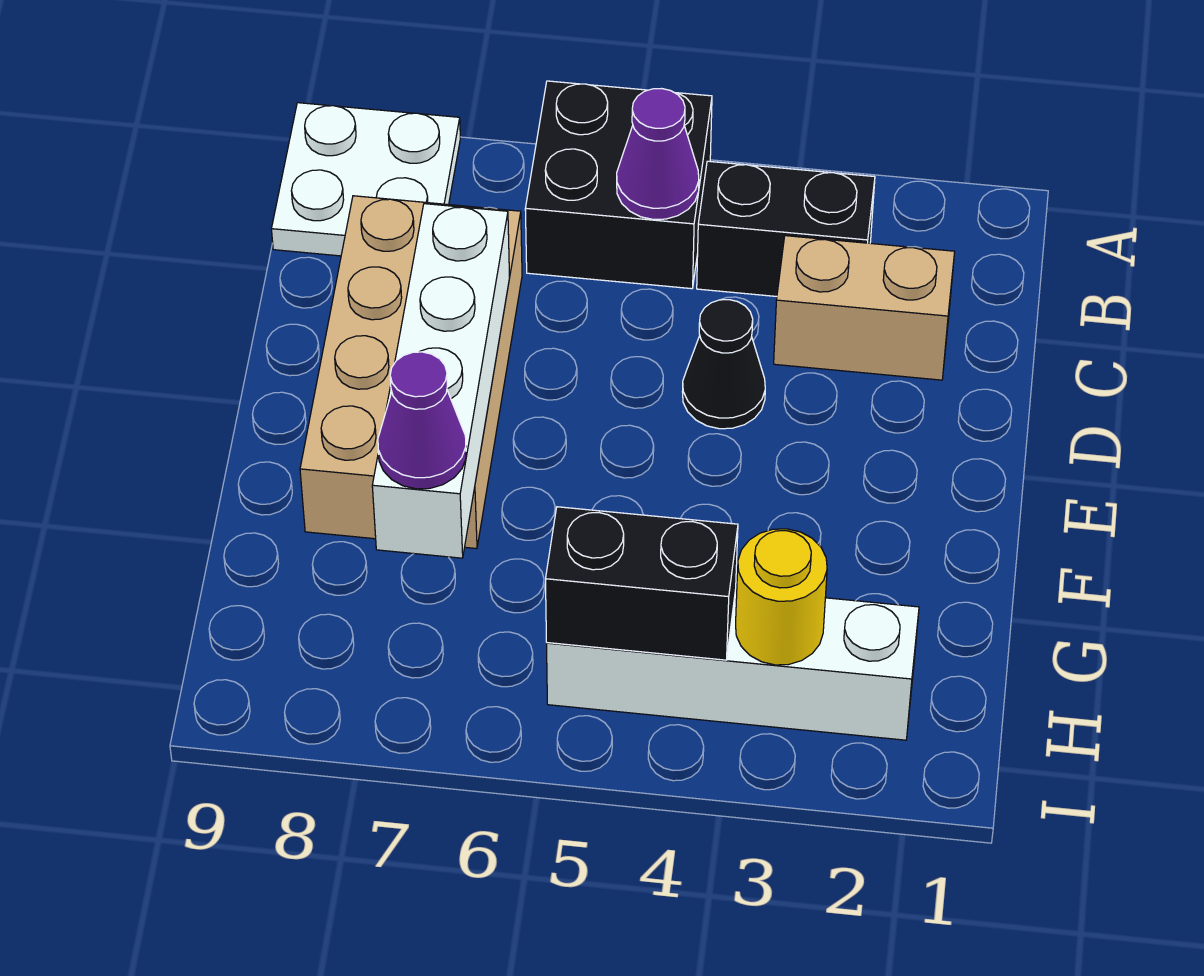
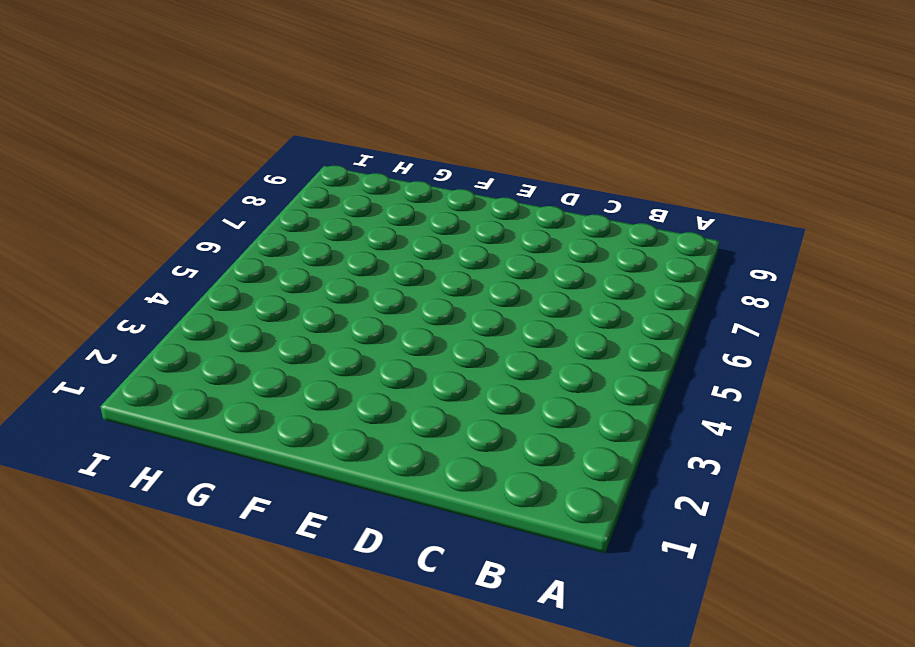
none -> black 2x2 brick [525,81,712,289]
none -> white 2x2 plate [272,103,460,256]
none -> black 1x2 brick [697,161,875,296]

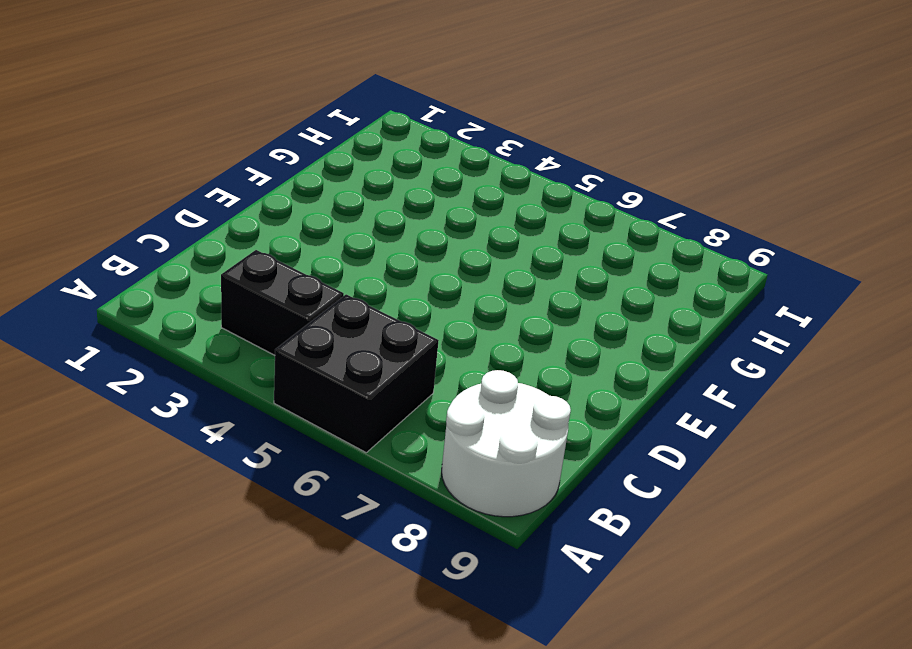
white 2x2 round brick [442,370,571,517] -> white 2x2 plate [272,103,460,256]
none -> tan 1x2 brick [774,236,955,380]
none -> tan 2x4 brick [300,196,522,549]
none -> black 1x1 cone [682,300,765,429]

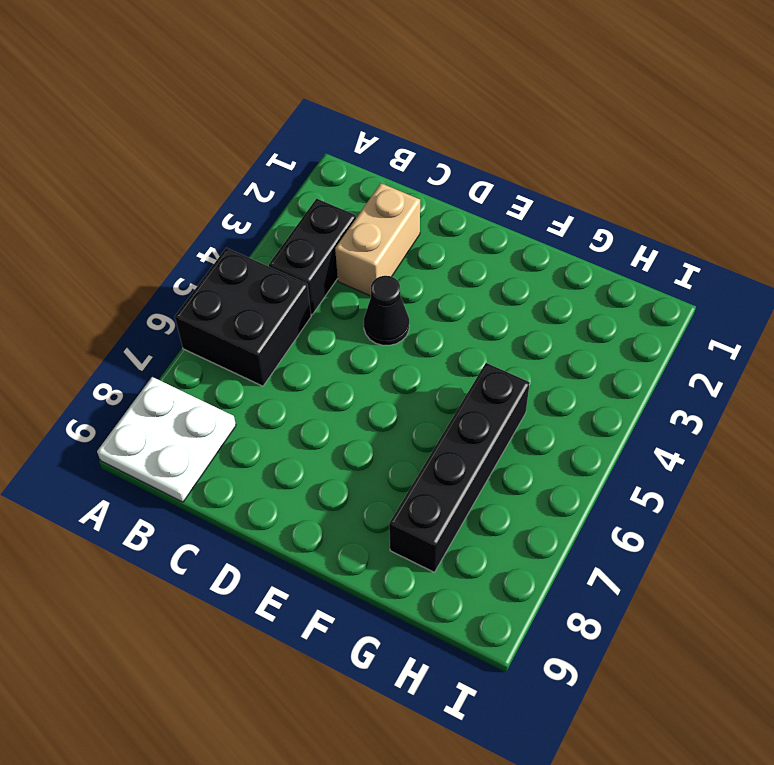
black 1x4 brick [389,363,530,572] -> none
none -> tan 2x4 brick [300,196,522,549]
none -> white 1x4 brick [547,589,919,740]
none -> purple 1x1 cone [617,89,699,219]

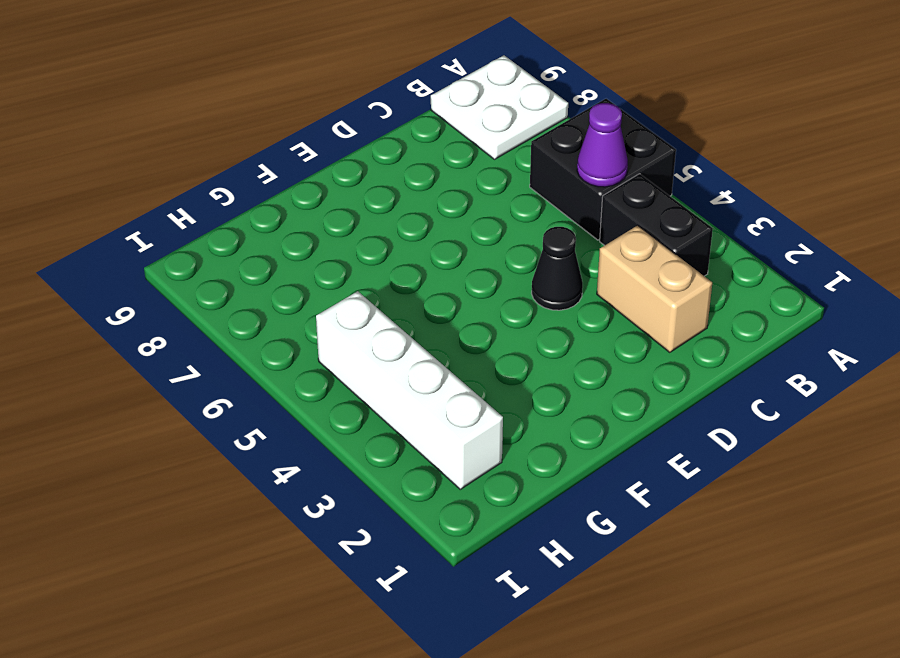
none -> tan 2x4 brick [300,196,522,549]
none -> white 1x4 brick [372,204,510,558]
none -> yellow 1x1 round brick [736,529,827,665]

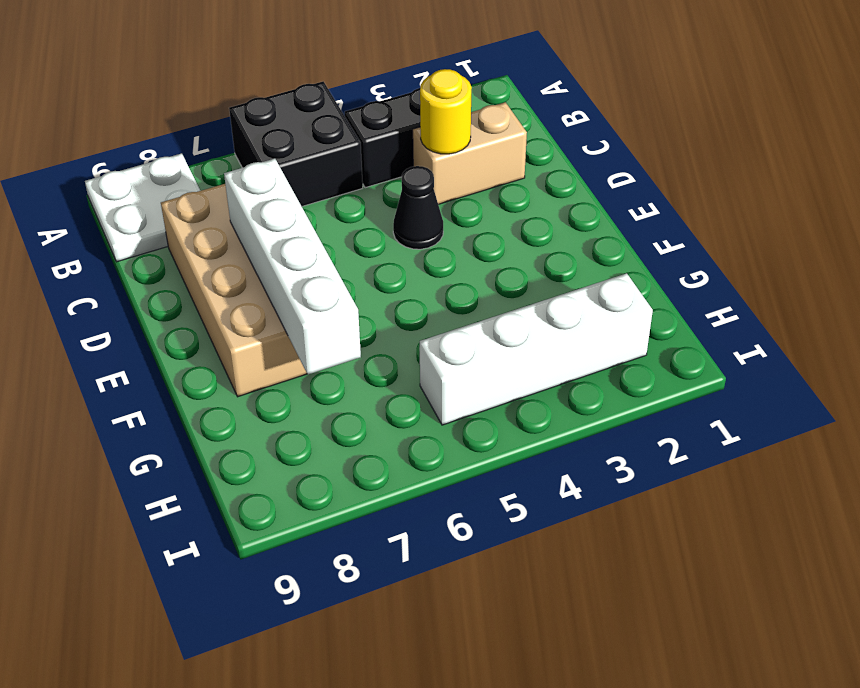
yellow 1x1 round brick [420,69,472,154] -> yellow 1x1 round brick moved to [736,529,827,665]
none -> purple 1x1 cone [617,89,699,219]
none -> black 1x2 brick [546,507,738,660]
none -> purple 1x1 cone [378,352,466,489]

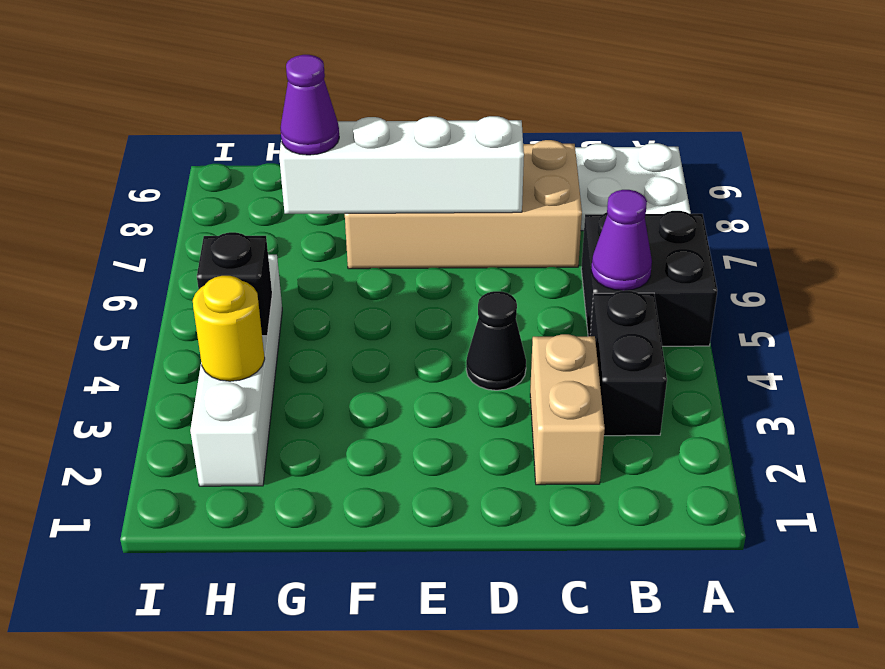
black 1x1 brick [197,232,272,336] -> black 1x2 brick [546,507,738,660]

